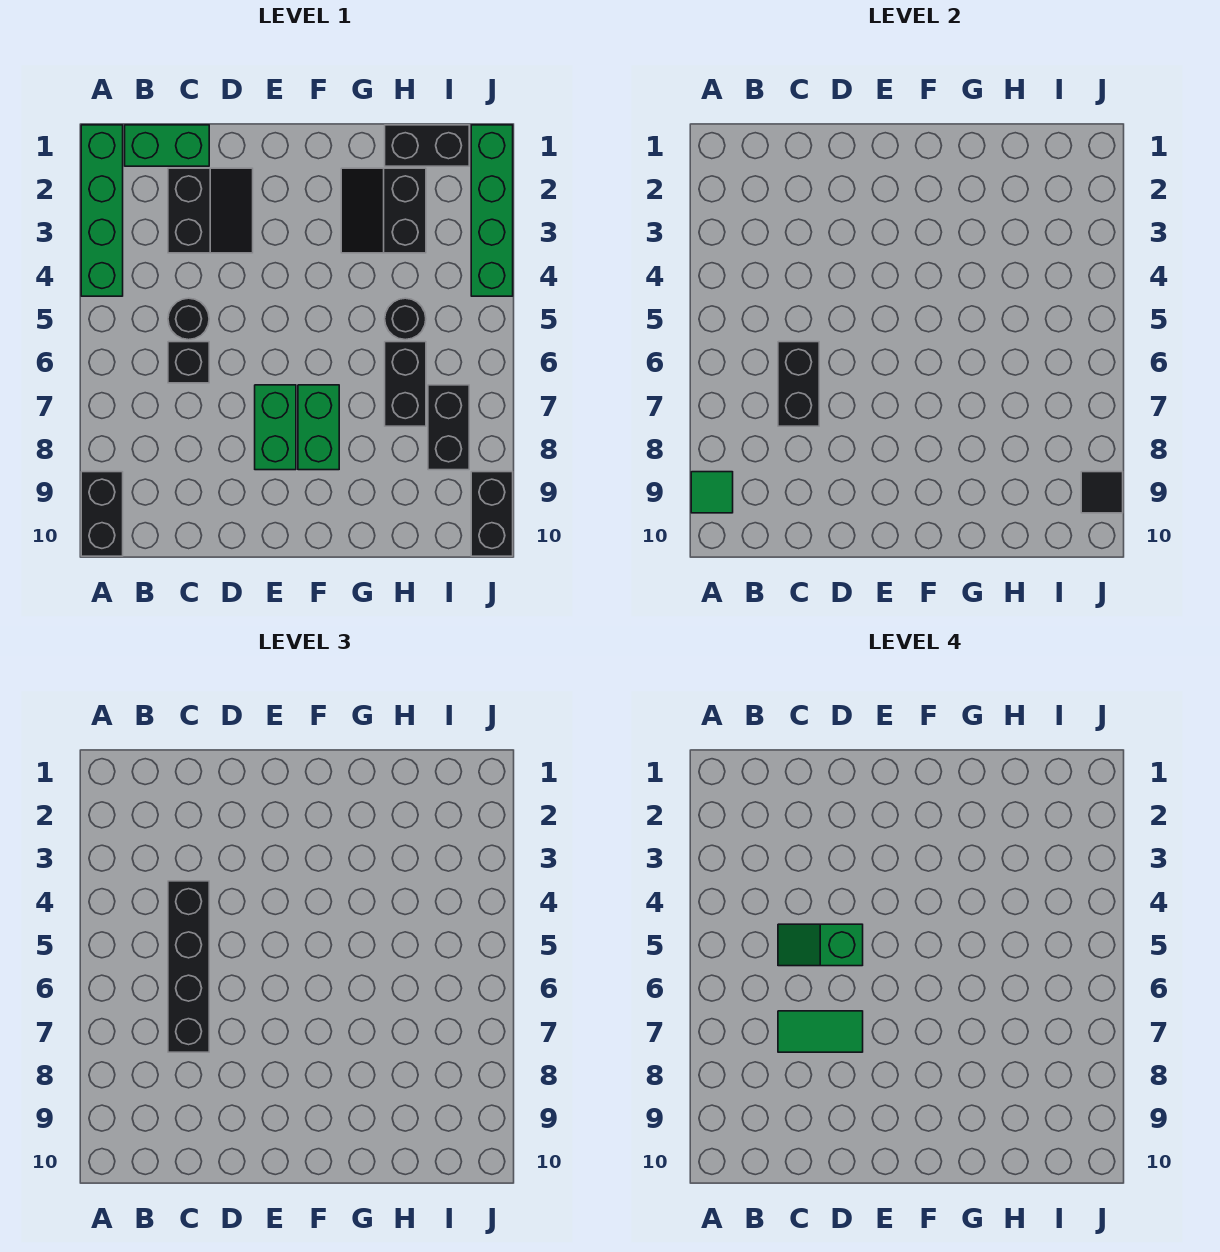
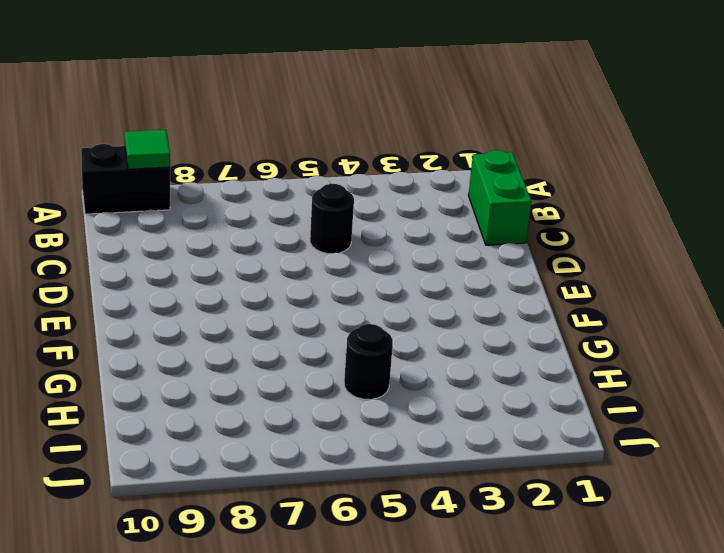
none -> green 1x4 brick [81,125,123,296]
none -> black 2x2 slope [168,168,253,253]
none -> black 1x1 brick [168,342,209,383]

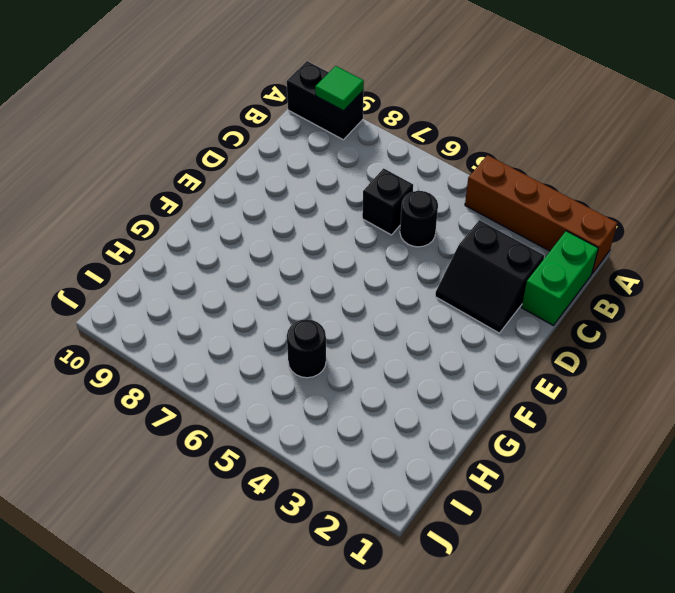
brown 1x4 brick [465,155,617,274] -> green 1x4 brick [81,125,123,296]
none -> green 1x2 brick [255,385,296,470]
none -> green 1x2 brick [298,385,339,470]
none -> black 2x2 slope [341,168,426,253]

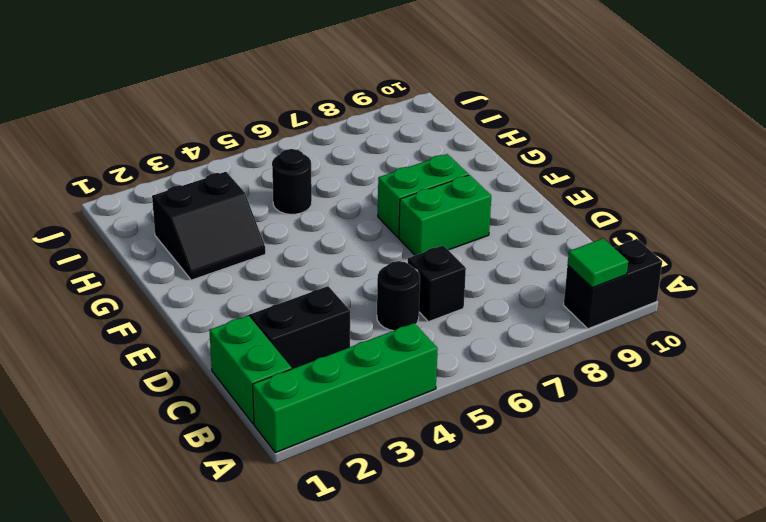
none -> black 1x2 brick [385,125,469,166]
none -> black 1x2 brick [385,342,426,426]
none -> black 1x2 brick [428,385,469,470]

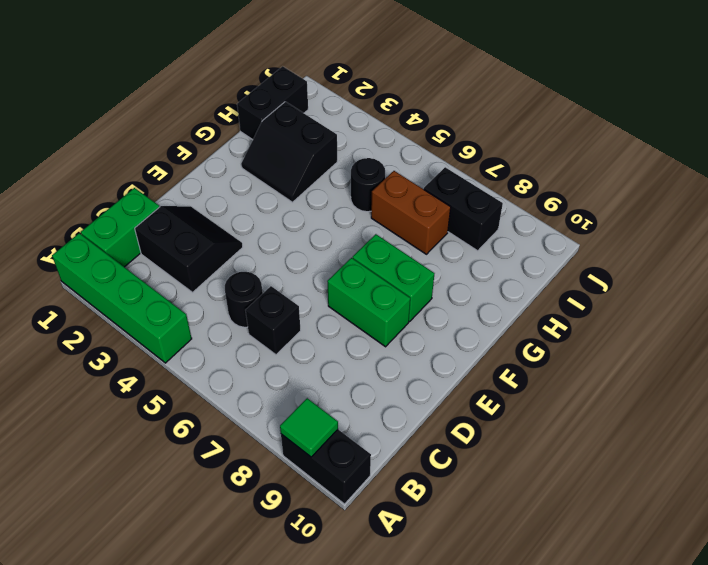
brown 1x2 brick [371,171,451,254] -> black 1x2 brick [385,342,426,426]
none -> green 1x4 brick [471,125,513,296]
none -> black 1x2 brick [471,472,513,556]
none -> black 1x2 brick [778,342,819,426]

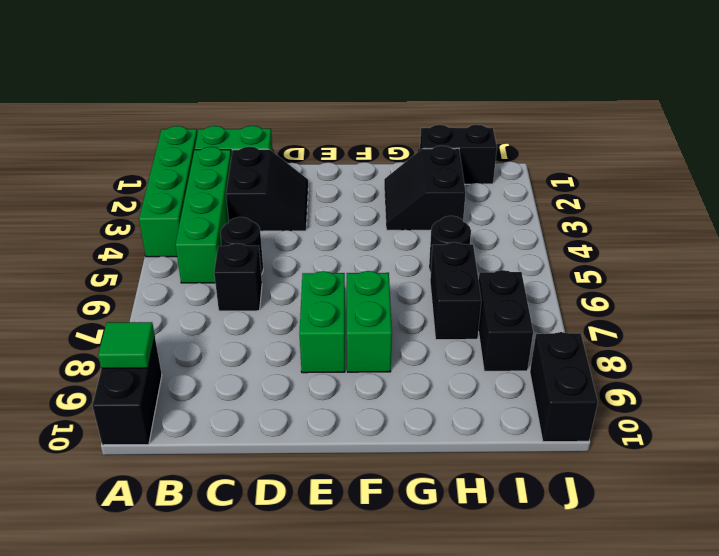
green 1x4 brick [175,147,231,283] -> green 1x4 brick moved to [471,125,513,296]
none -> black 1x2 brick [778,342,819,426]
none -> black 1x1 tile [1081,472,1123,513]
none -> black 1x4 brick [168,881,209,1052]

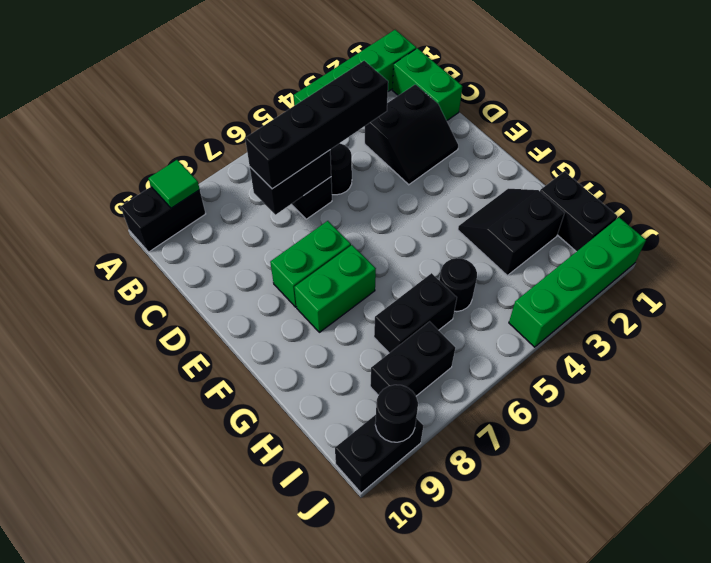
black 1x1 round brick [375,385,418,442] -> black 1x1 tile [1081,472,1123,513]
none -> green 1x2 slope [778,924,863,966]
none -> green 1x2 tile [778,1011,863,1052]

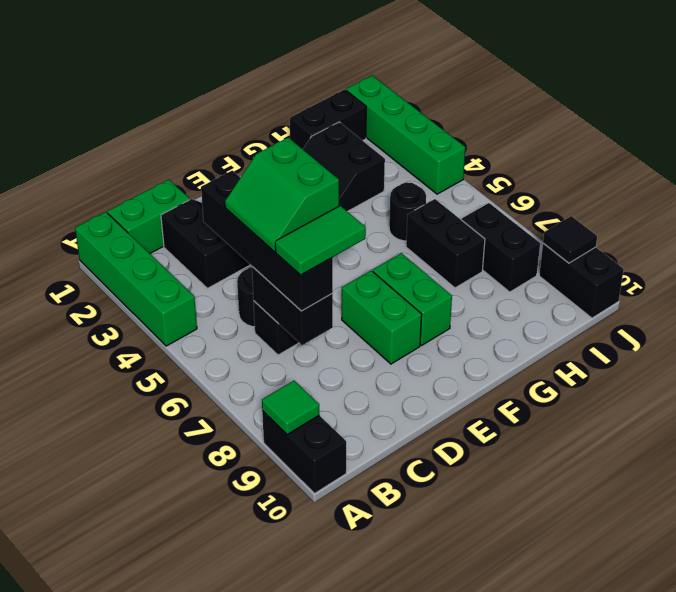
green 2x2 slope [225,137,339,252] -> green 1x2 slope [778,924,863,966]

